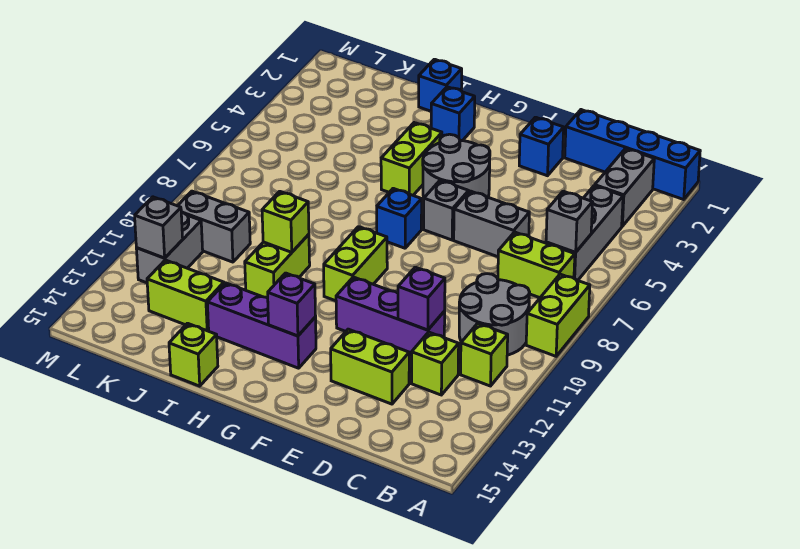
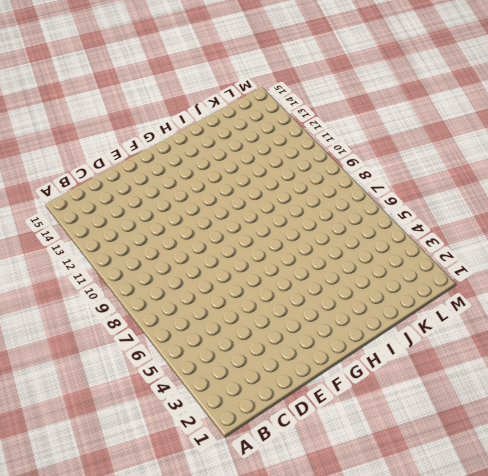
none -> blue 1x4 brick [565,110,700,199]
none -> lime 1x2 brick [526,274,590,356]
none -> grey 1x2 brick [595,149,654,226]
none -> grey 1x3 brick [546,186,623,280]

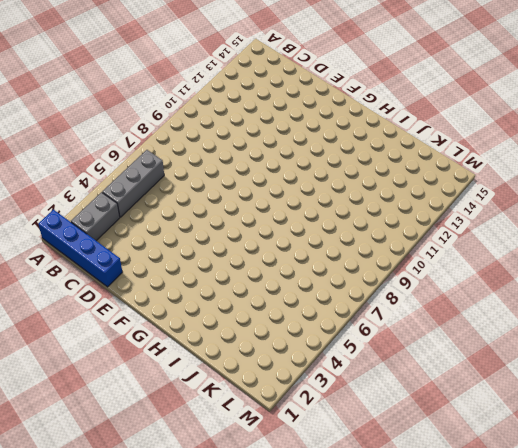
none -> lime 1x2 brick [526,274,590,356]
none -> lime 1x2 brick [498,232,575,298]
none -> grey 2x2 round brick [459,274,530,355]
none -> lime 1x1 brick [461,323,508,386]

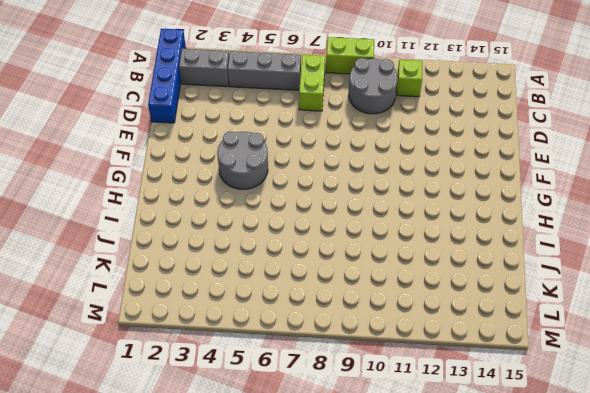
none -> lime 1x1 brick [412,332,459,395]
none -> grey 1x2 brick [454,191,529,257]
none -> purple 1x3 brick [336,277,445,356]
none -> lime 1x2 brick [331,329,409,404]

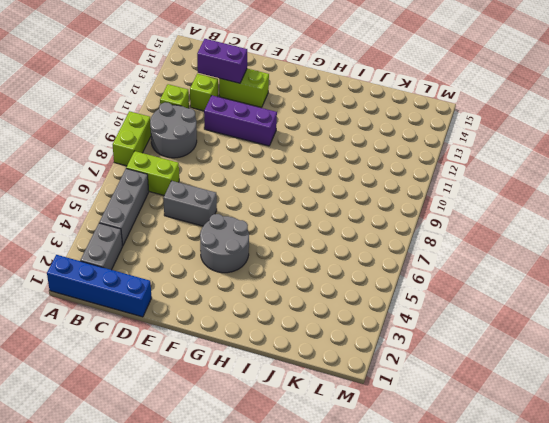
purple 1x2 brick [197,39,247,83] -> none
none -> blue 1x1 brick [519,117,564,176]
none -> grey 1x1 brick [424,180,469,240]
none -> blue 1x1 brick [377,188,422,248]
none -> lime 1x2 brick [324,227,387,301]

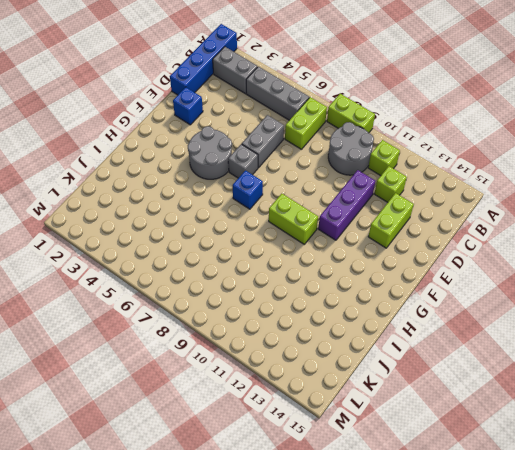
none -> purple 1x3 brick [207,283,316,368]
none -> blue 1x1 brick [431,87,475,141]
none -> lime 1x2 brick [381,123,442,195]
none -> blue 1x1 brick [419,59,462,111]

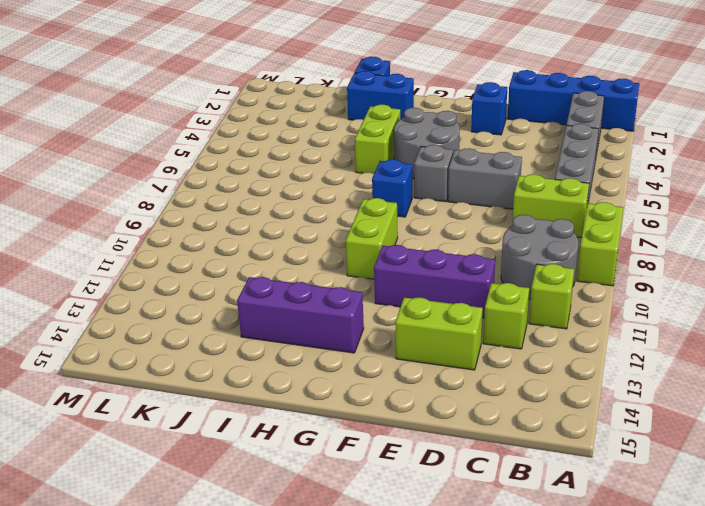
blue 1x2 brick [347,71,414,120] -> blue 1x1 brick [431,87,475,141]
none -> lime 1x2 brick [245,234,310,298]
none -> lime 1x1 brick [169,323,218,386]
none -> lime 1x2 brick [147,260,224,331]
none -> grey 1x2 brick [178,191,250,262]

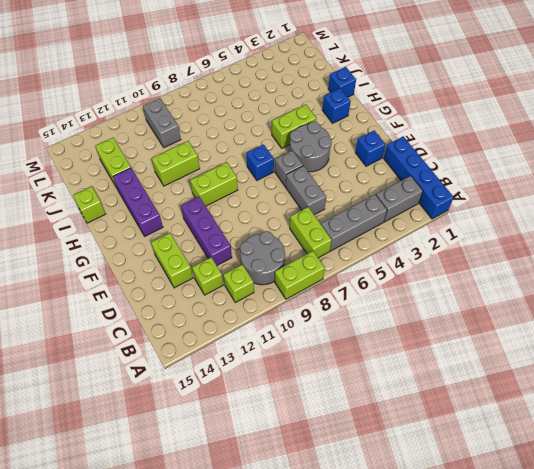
none -> grey 1x2 brick [136,213,203,283]
none -> grey 1x1 brick [546,191,593,252]
none -> purple 1x1 brick [398,267,445,330]
none -> purple 1x1 brick [268,273,316,336]

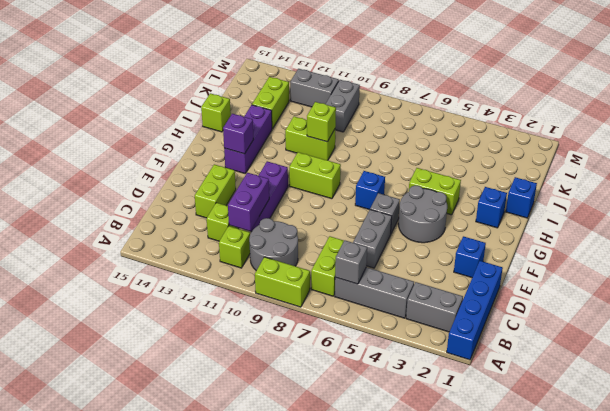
purple 1x2 brick [228,173,269,231] -> purple 1x1 brick [398,267,445,330]
none -> grey 1x1 brick [135,197,183,258]

